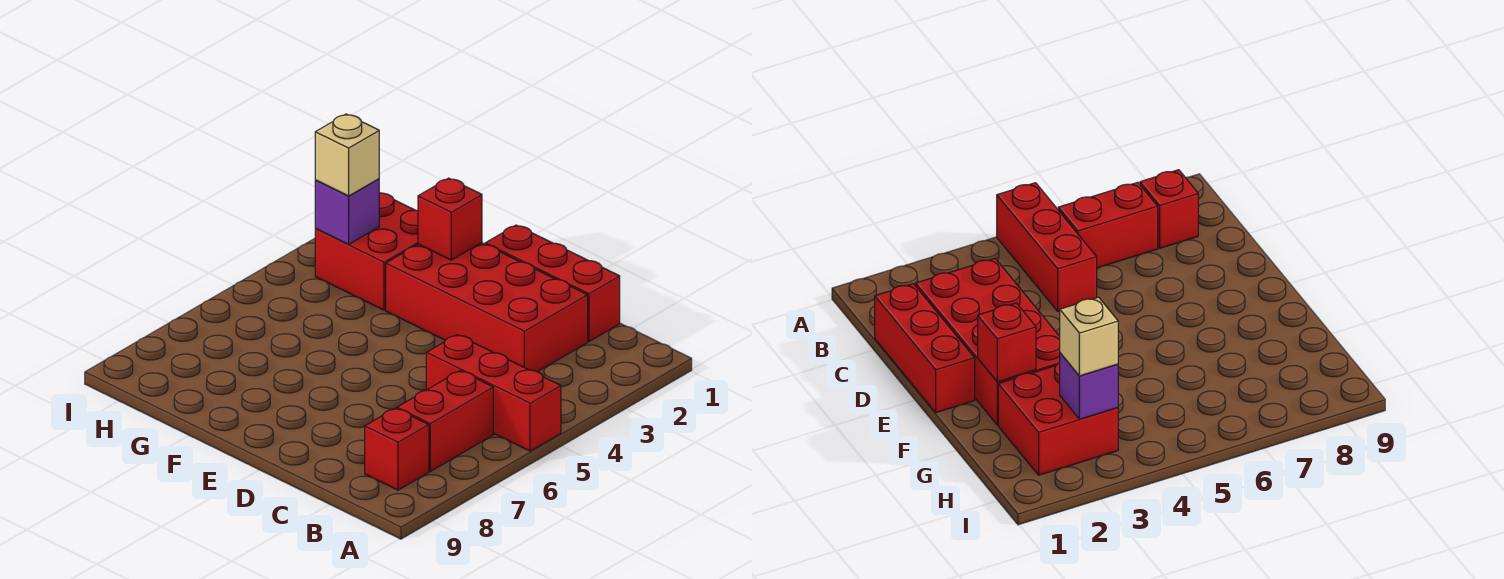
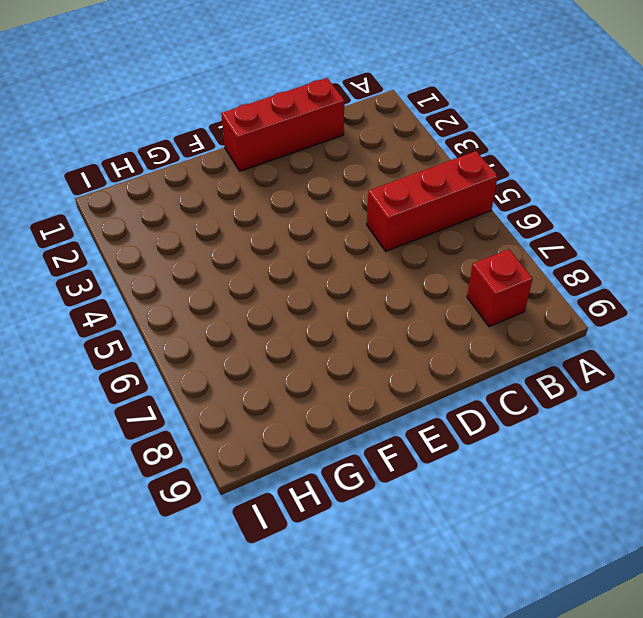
none -> red 1x2 brick [397,371,493,471]
none -> red 2x4 brick [386,243,588,372]

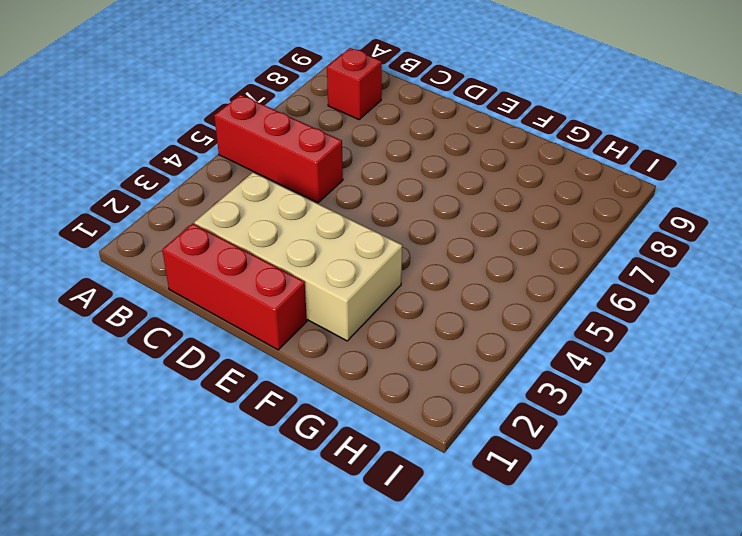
tan 2x4 brick [194,172,402,341] -> red 2x4 brick [386,243,588,372]
none -> red 1x2 brick [397,371,493,471]
none -> red 2x2 brick [315,193,418,310]

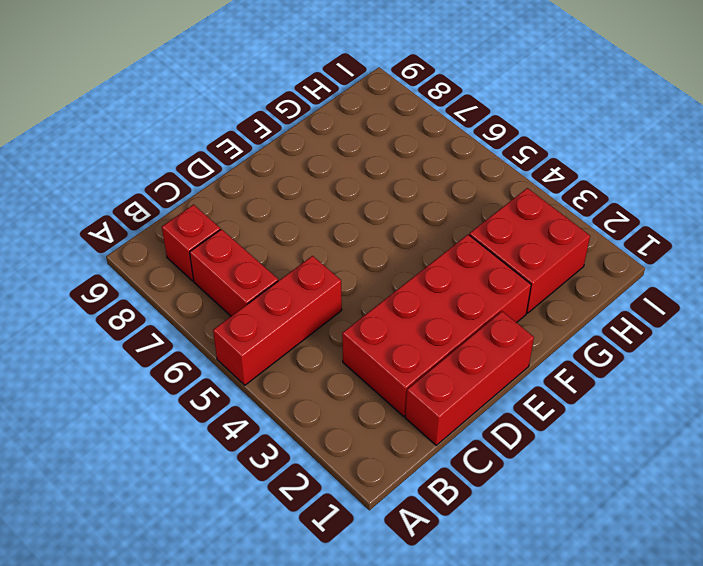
none -> red 1x1 brick [418,178,482,260]
none -> purple 1x1 brick [315,179,379,244]

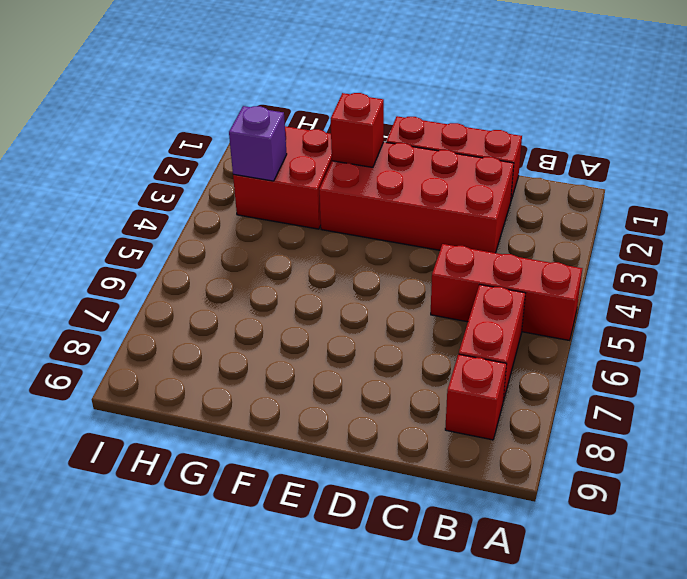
none -> tan 1x1 brick [315,114,379,196]

